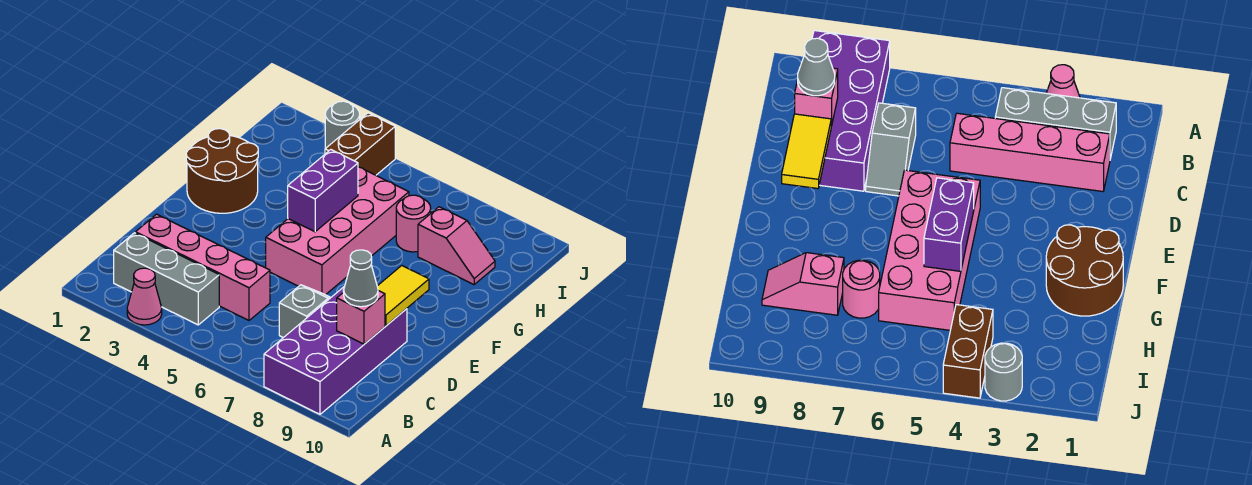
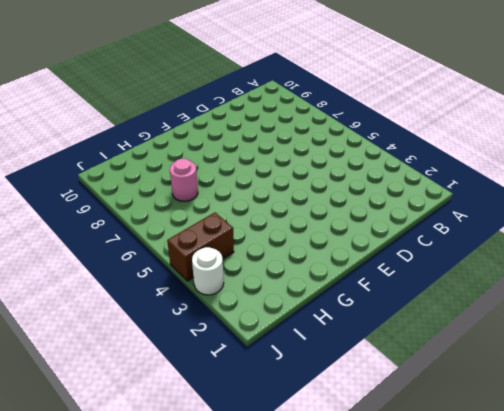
white 1x1 round brick [192,247,224,295] -> grey 1x1 round brick [325,101,360,148]
none -> pink 1x1 cone [127,268,162,325]
none -> purple 2x4 brick [264,286,407,414]
none -> grey 1x3 brick [114,233,219,325]

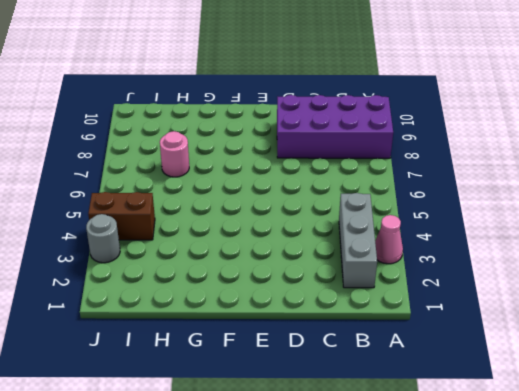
none -> pink 1x4 brick [136,214,270,320]
none -> grey 1x2 slope [279,285,331,338]
none -> pink 2x4 brick [266,167,409,295]

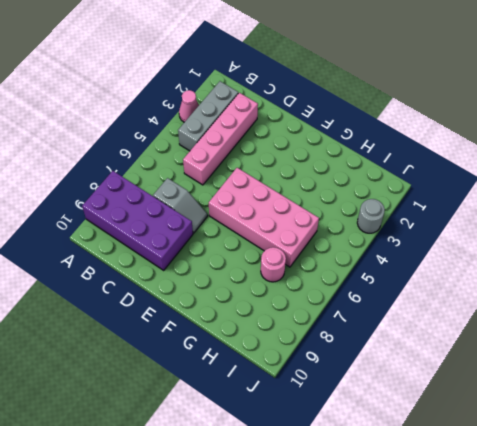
none -> brown 2x2 round brick [186,129,258,213]
none -> pink 1x2 slope [418,207,495,285]
none -> brown 1x2 brick [325,113,395,175]

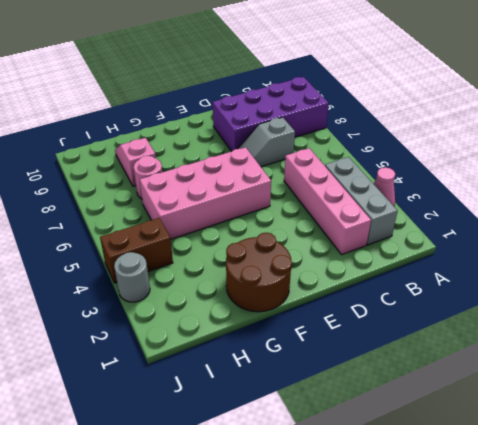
none -> pink 1x1 brick [337,291,385,344]
none -> yellow 1x2 tile [377,266,429,326]
none -> purple 1x2 brick [288,150,358,232]

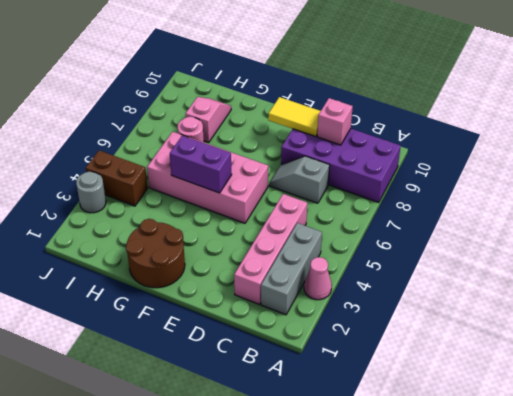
none -> grey 1x1 cone [344,250,378,307]

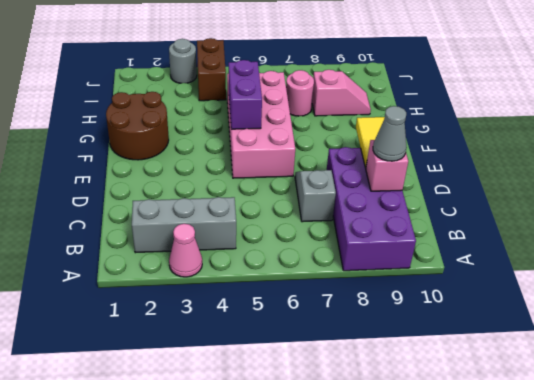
none -> pink 1x4 brick [136,214,270,320]

